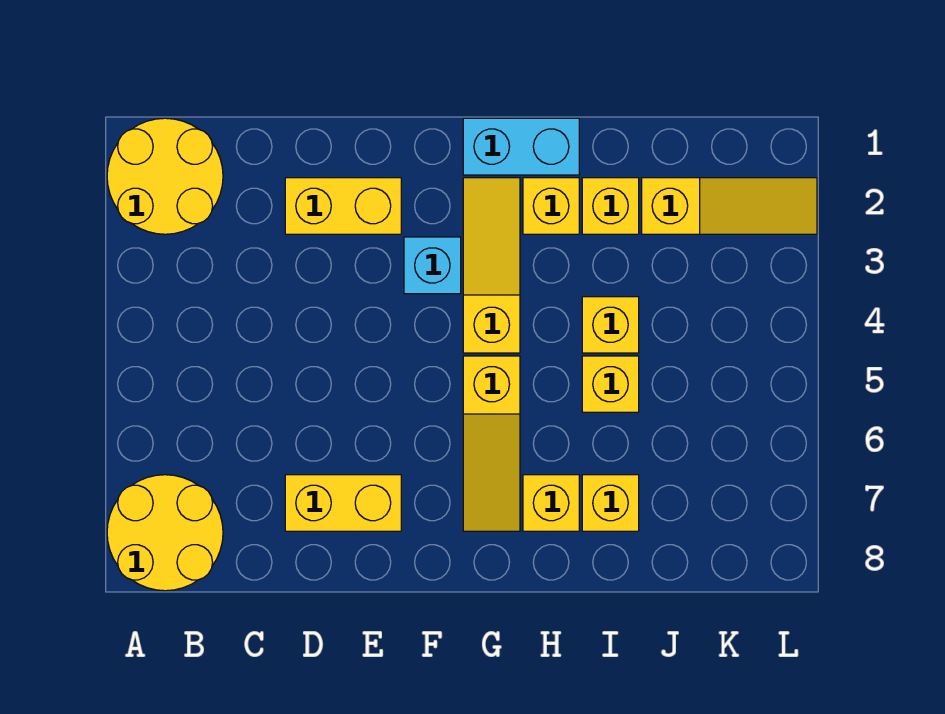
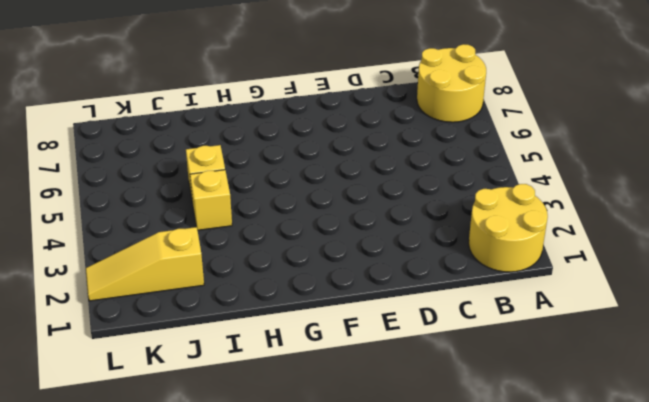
none -> yellow 1x2 brick [285,178,401,234]
none -> yellow 1x2 brick [285,475,401,531]
none -> cyan 1x1 brick [404,237,461,294]

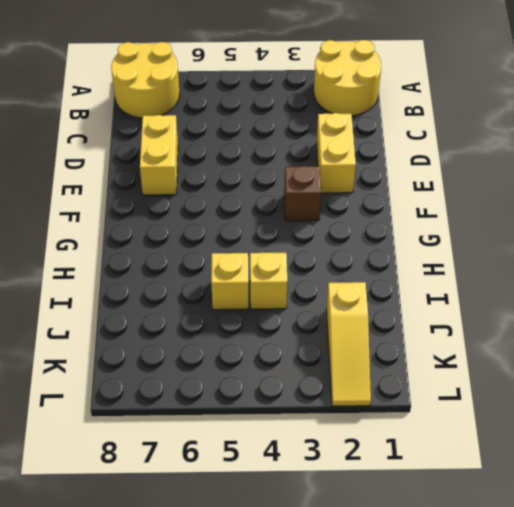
brown 1x1 brick [284,166,321,221] -> cyan 1x1 brick [404,237,461,294]
none -> cyan 1x2 brick [463,118,579,175]
none -> yellow 1x3 slope [463,178,520,353]
none -> yellow 1x3 slope [463,356,520,531]

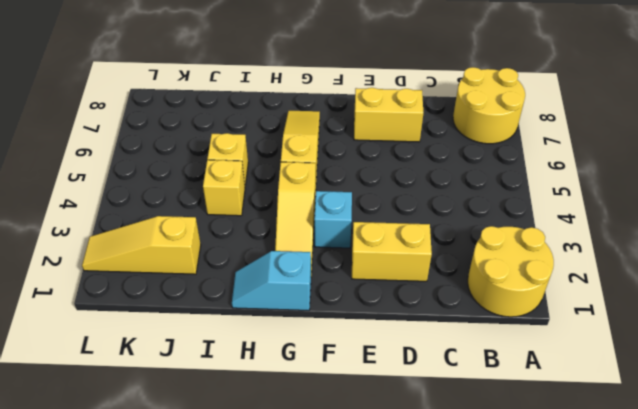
cyan 1x2 slope [232,251,311,310] -> cyan 1x2 brick [463,118,579,175]
none -> yellow 1x1 brick [523,178,579,234]
none -> yellow 1x1 brick [523,475,579,531]
none -> yellow 1x1 brick [582,178,639,234]

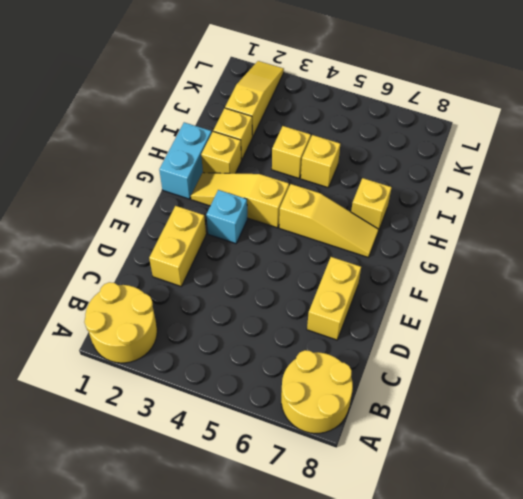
none -> yellow 1x1 brick [582,475,639,531]

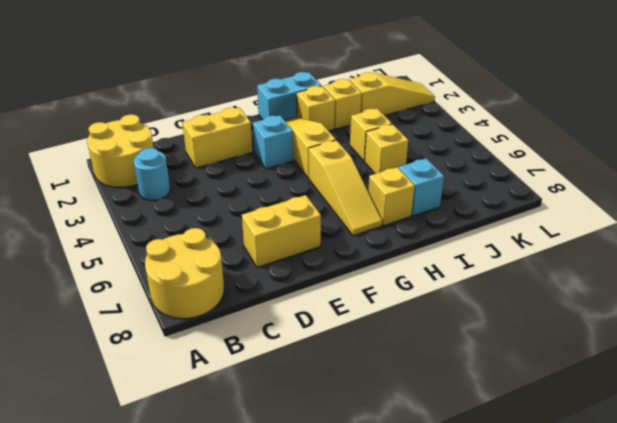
cyan 1x1 round brick [134,148,170,200] -> none
cyan 1x1 brick [399,158,444,216] -> yellow 1x1 brick [582,475,639,531]

